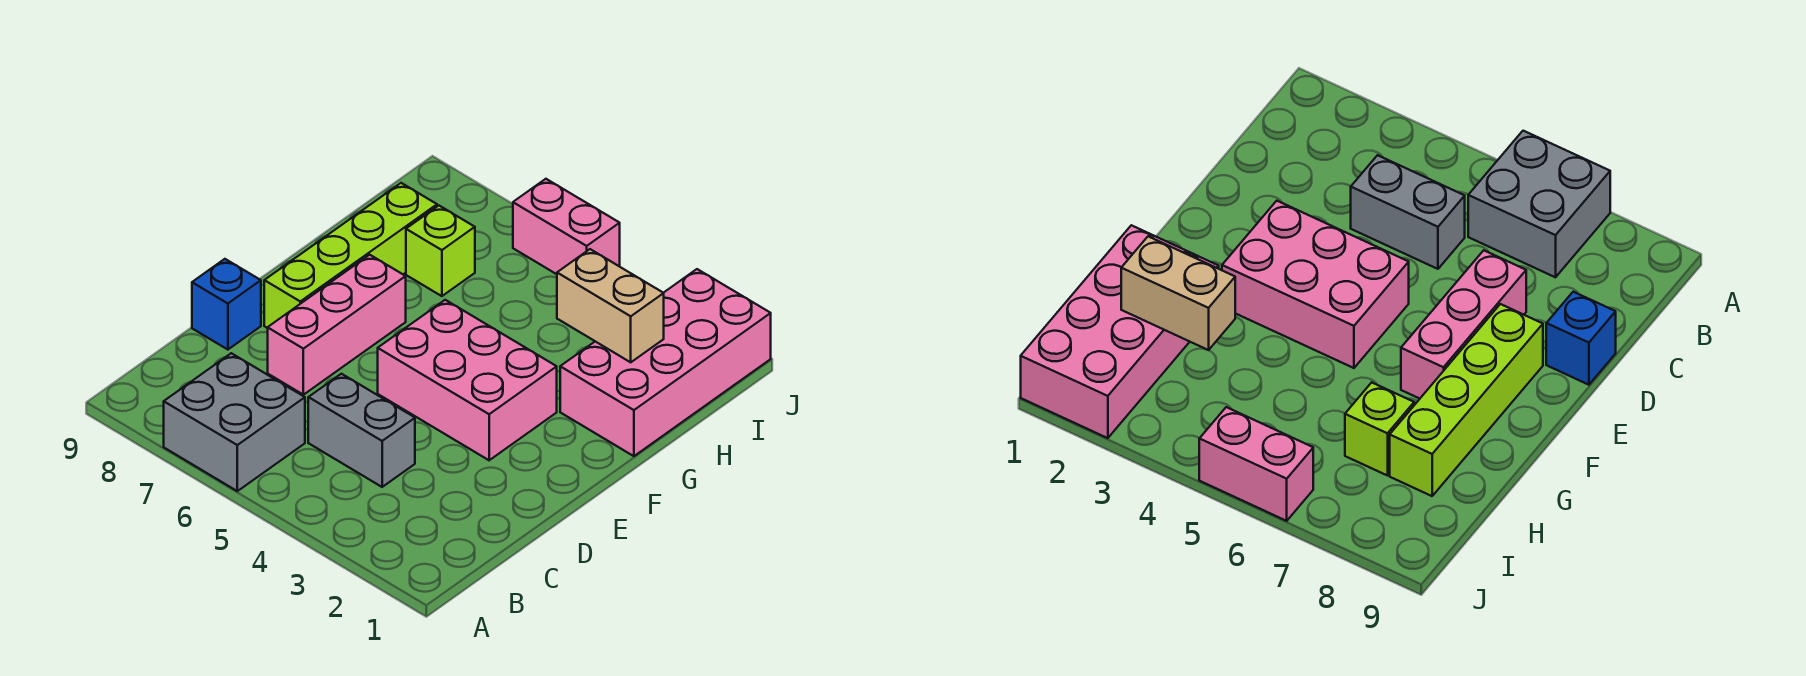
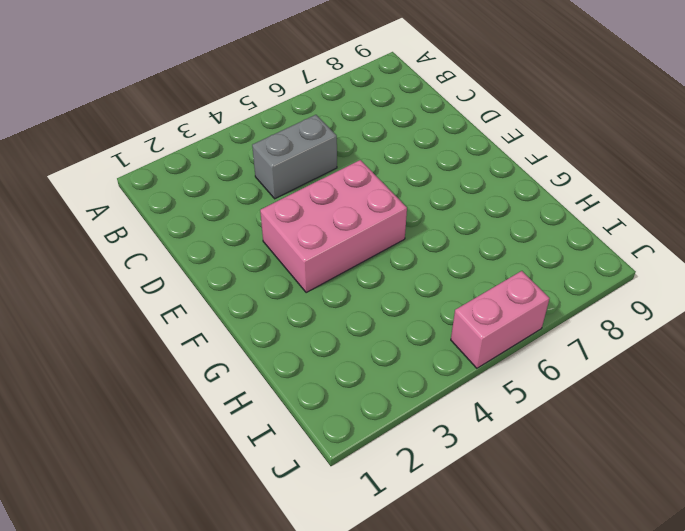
none -> grey 2x2 brick [164,353,305,491]
none -> pink 1x3 brick [268,255,406,395]

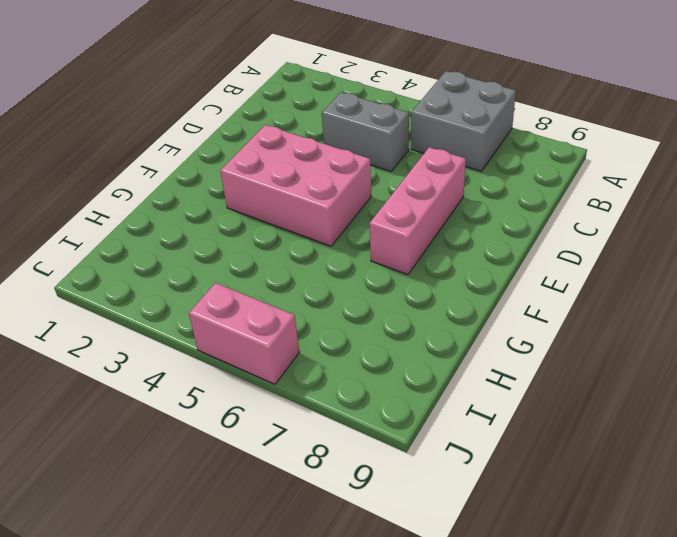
none -> blue 1x1 brick [192,259,261,350]
none -> lime 1x4 brick [264,183,437,328]

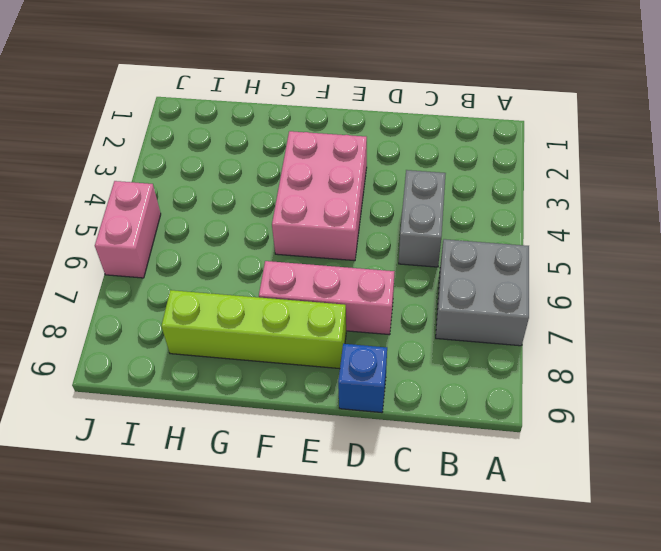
none -> pink 2x4 brick [560,269,771,456]
none -> lime 1x1 brick [406,206,475,296]

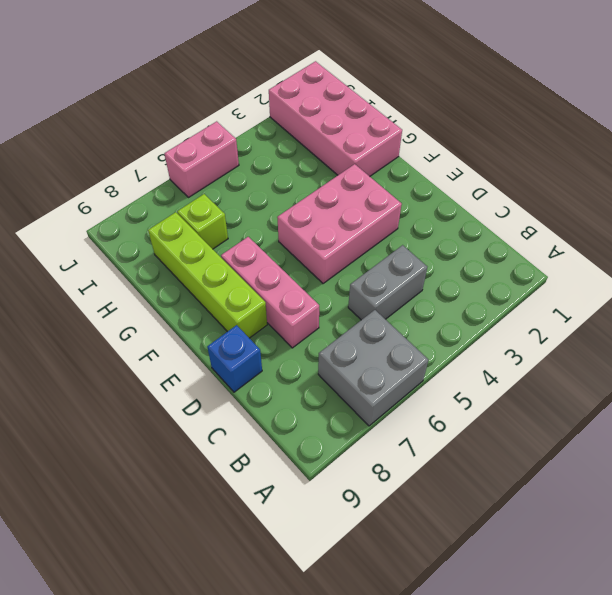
none -> tan 1x2 brick [557,249,664,362]

